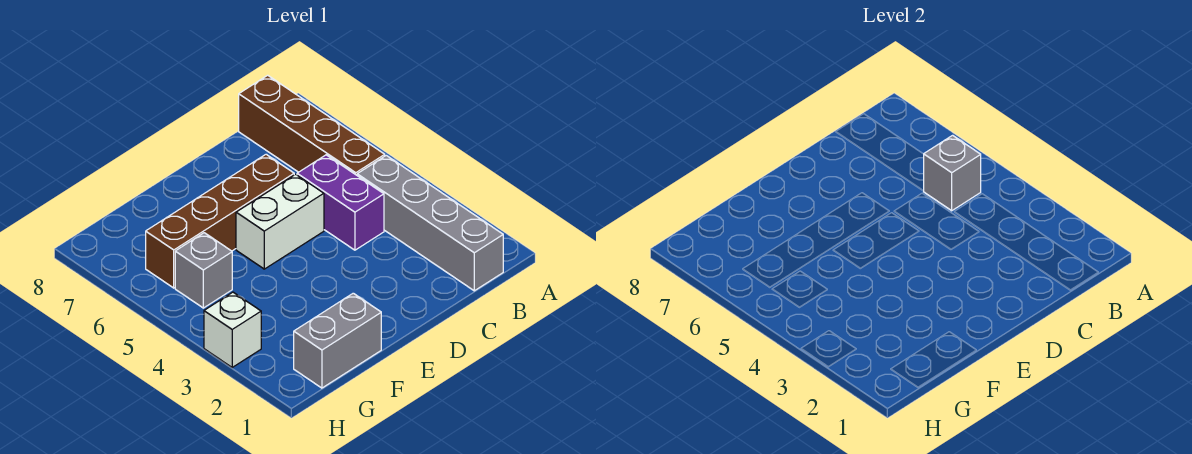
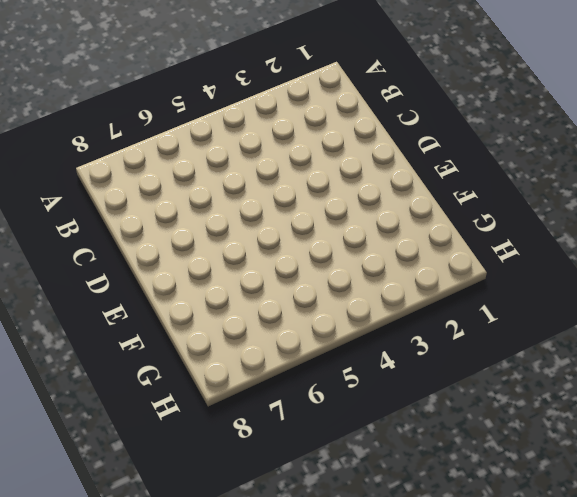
none -> grey 1x4 brick [357,155,503,291]
none -> brown 1x4 brick [239,75,385,175]

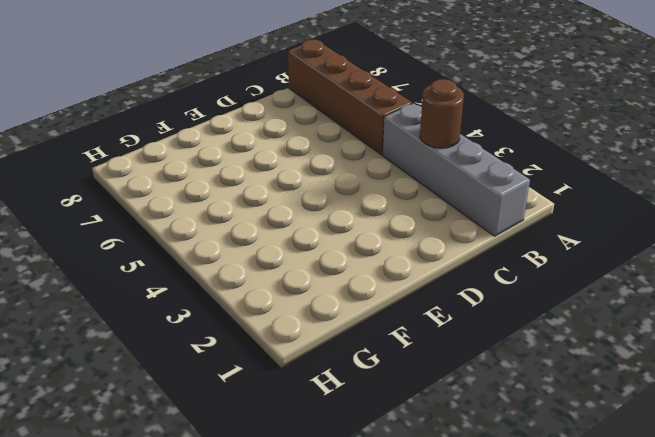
brown 1x1 round brick [420,79,464,148] -> none
none -> purple 1x2 brick [297,155,384,250]
none -> white 1x2 brick [236,174,324,269]

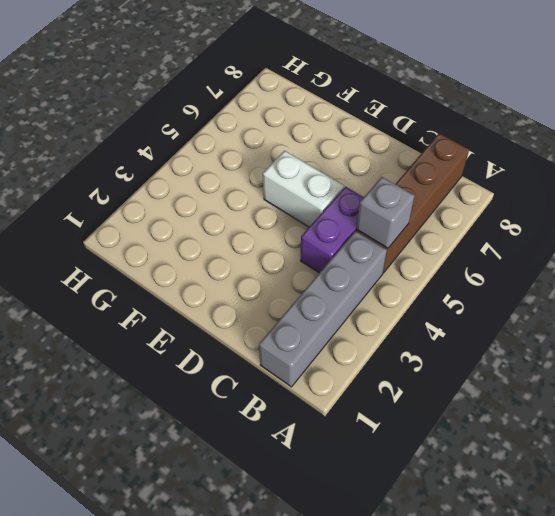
none -> brown 1x4 brick [146,154,294,288]
none -> grey 1x2 brick [294,293,381,388]

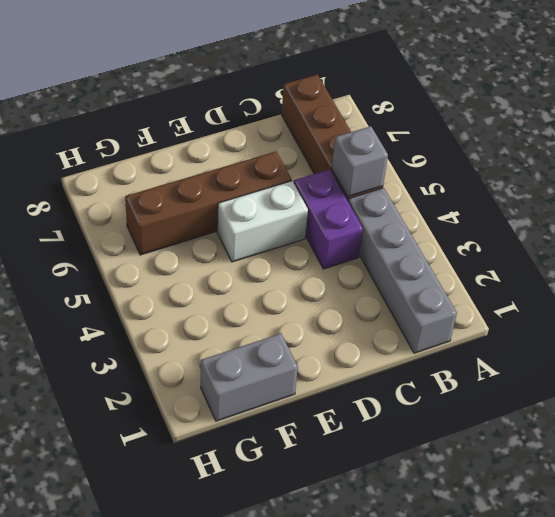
none -> grey 1x1 brick [175,233,232,308]
none -> white 1x1 brick [204,292,261,367]

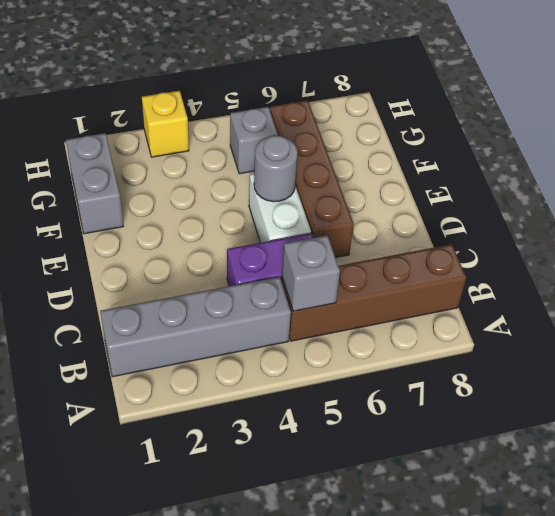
grey 1x1 round brick [254,135,298,202] -> none
yellow 1x1 brick [142,91,189,157] -> white 1x1 brick [204,292,261,367]

